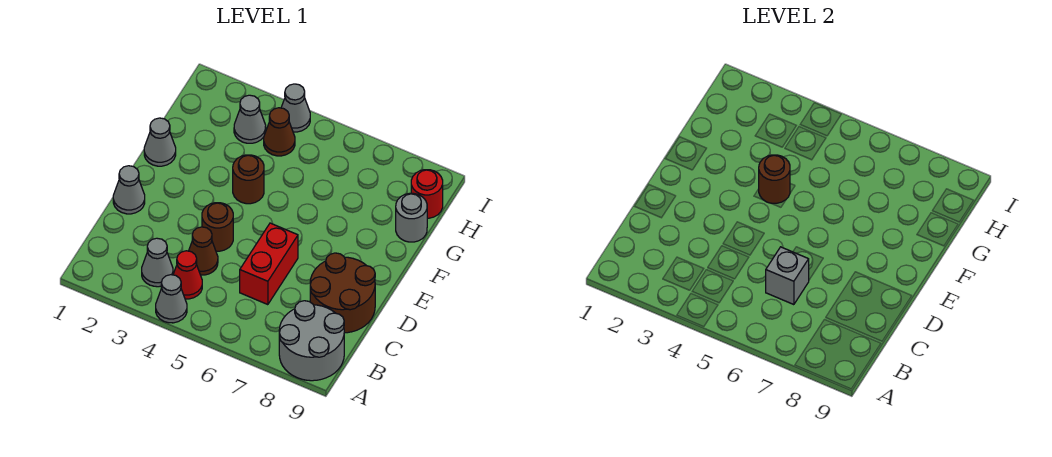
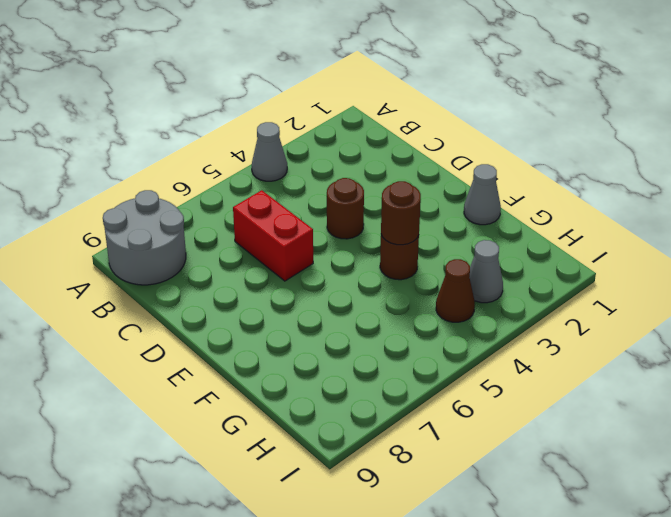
none -> grey 1x1 cone [142,238,173,287]
none -> red 1x1 cone [173,251,202,299]
none -> brown 1x1 cone [189,227,218,275]

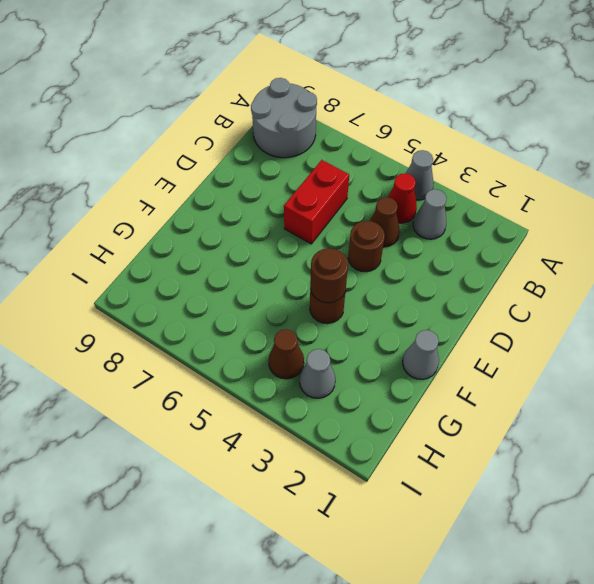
none -> brown 2x2 round brick [310,253,375,333]
none -> grey 1x1 cone [113,166,145,214]
none -> grey 1x1 round brick [396,193,427,242]

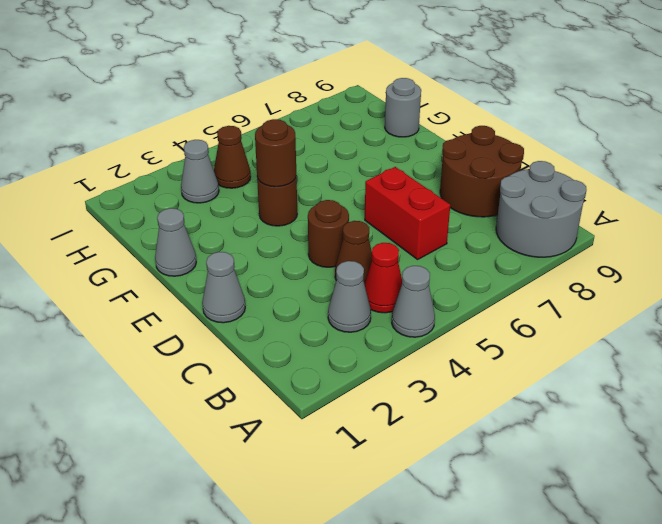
none -> red 1x1 round brick [411,170,443,218]
none -> grey 1x1 cone [281,84,310,132]
none -> grey 1x1 brick [766,247,809,305]

